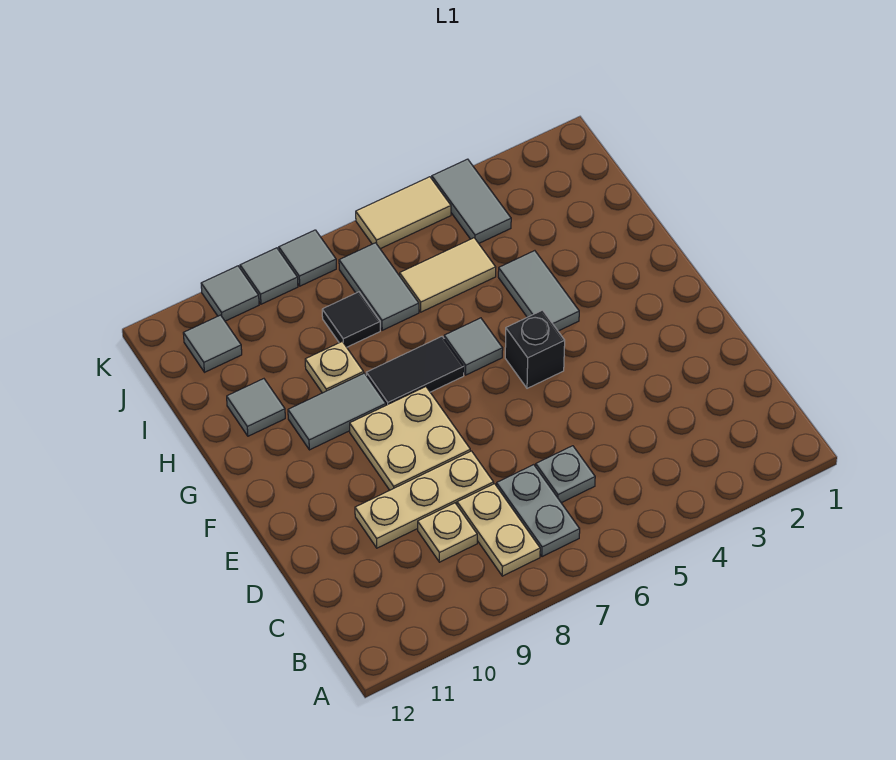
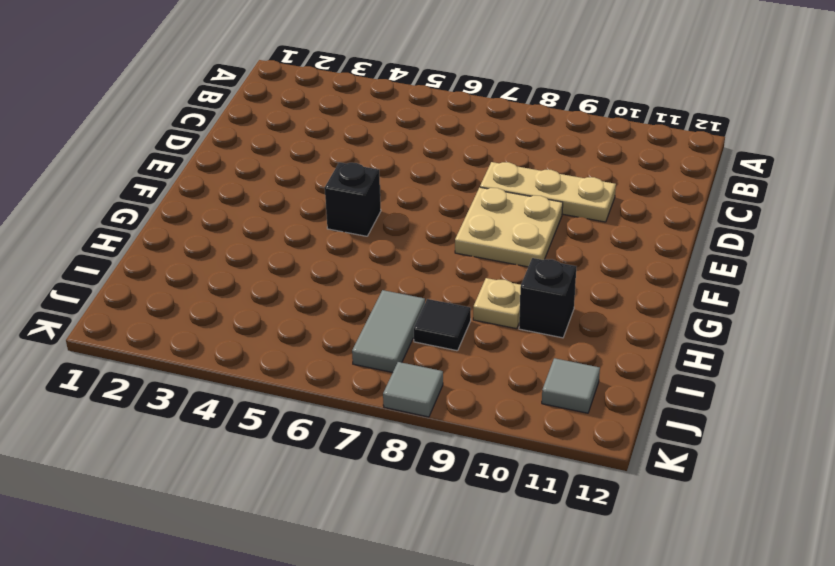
black 1x1 brick [519,258,576,338] -> none
none -> grey 1x2 plate [496,465,580,557]
none -> tan 1x2 plate [457,484,540,576]
none -> grey 1x1 plate [536,446,595,503]

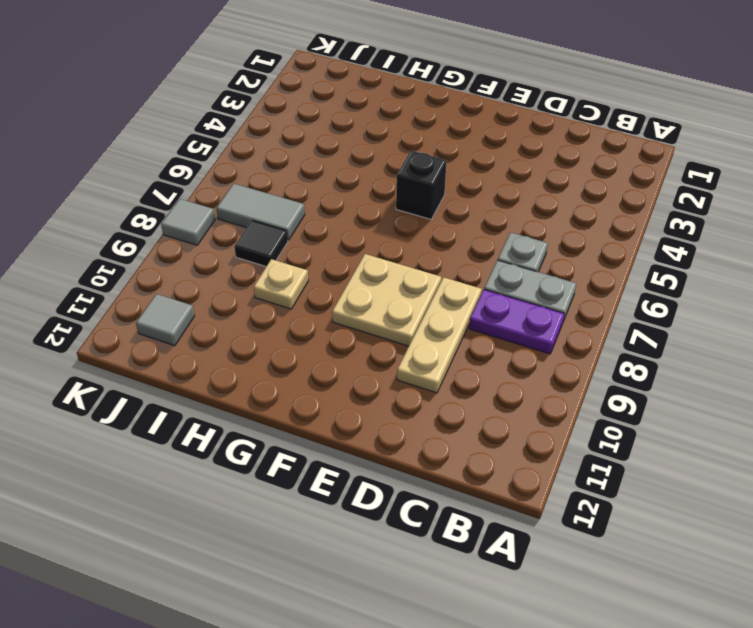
purple 1x2 plate [469,290,564,354] -> tan 1x2 plate [457,484,540,576]
none -> tan 1x1 plate [418,503,477,562]
none -> grey 1x2 tile [498,251,579,331]
none -> grey 1x1 tile [444,318,503,375]

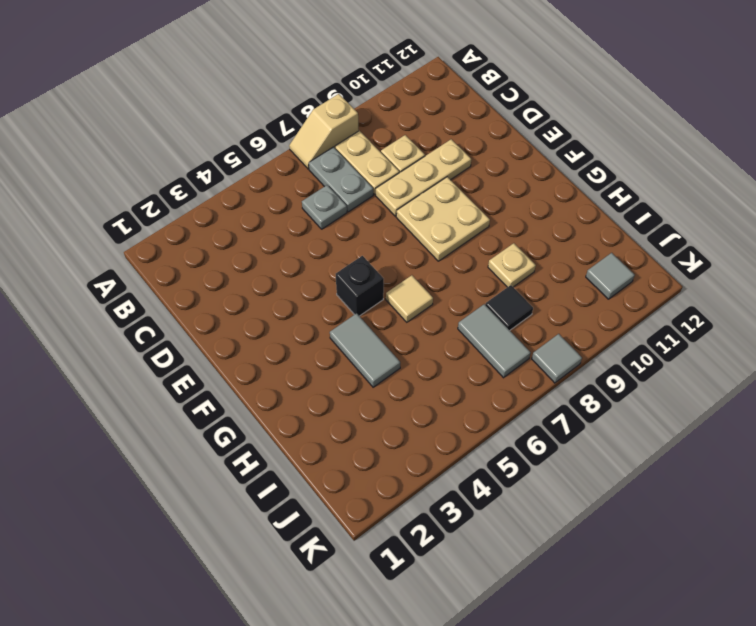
tan 1x2 slope [289,94,359,169] -> none
tan 1x1 tile [386,275,433,322] -> grey 1x1 tile [444,318,503,375]
none -> black 1x2 tile [366,336,464,405]
none -> grey 1x2 tile [288,373,386,450]
none -> grey 1x1 tile [227,379,285,436]

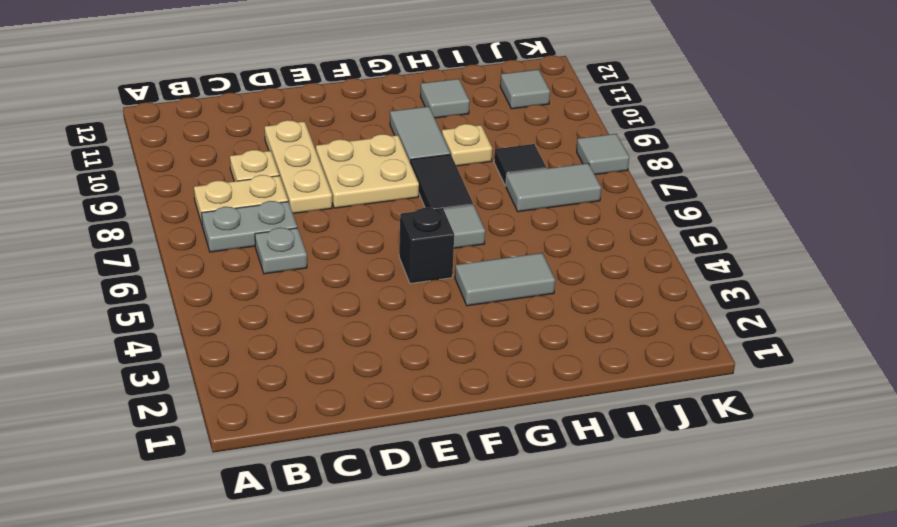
none -> tan 1x2 tile [400,238,496,312]
none -> grey 1x2 tile [432,159,511,243]
none -> tan 1x2 tile [356,177,451,249]

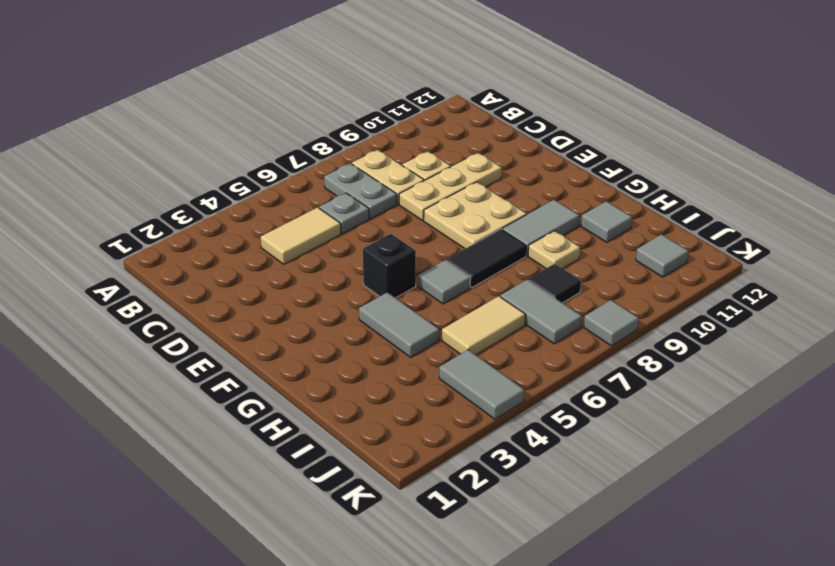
tan 1x2 tile [261,207,341,264] -> tan 1x2 tile moved to [356,177,451,249]
none -> grey 1x1 tile [240,248,298,304]
none -> grey 1x1 tile [201,266,259,321]

